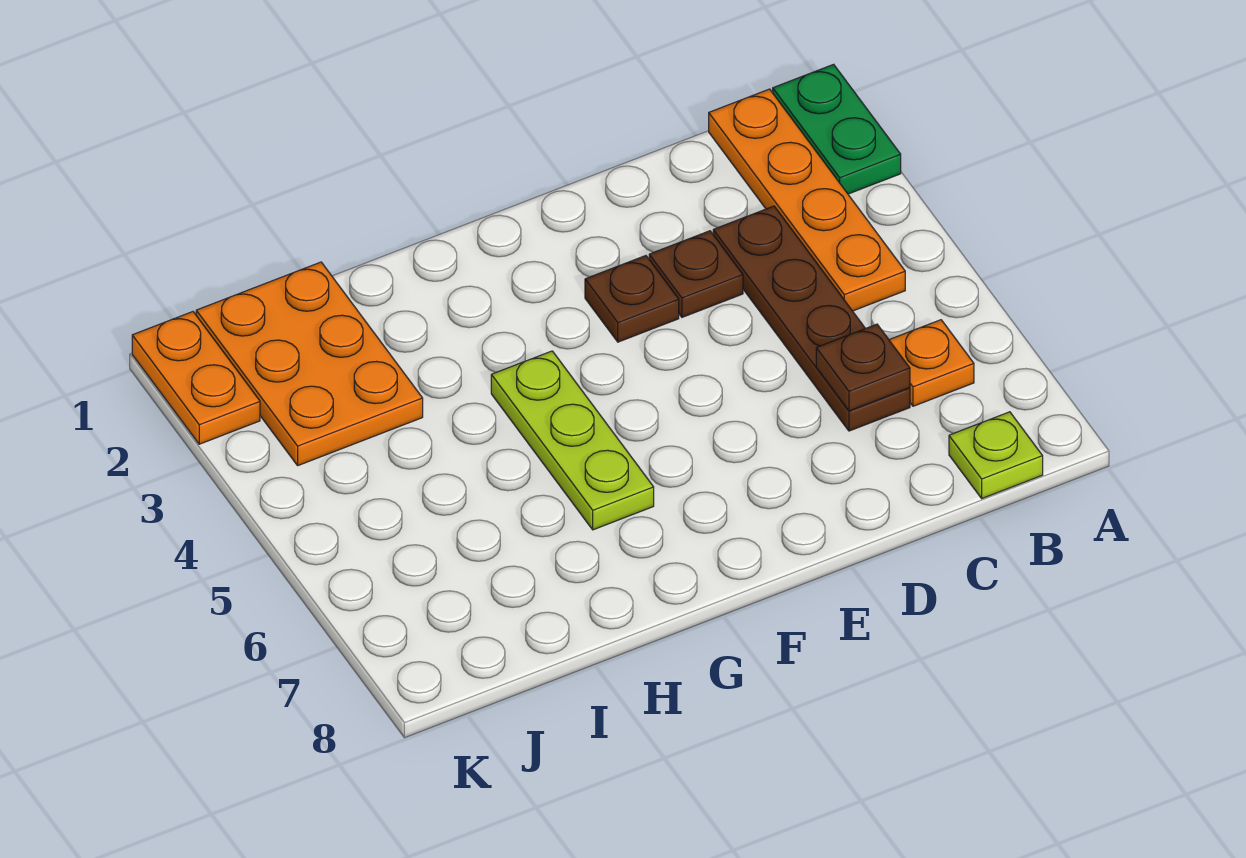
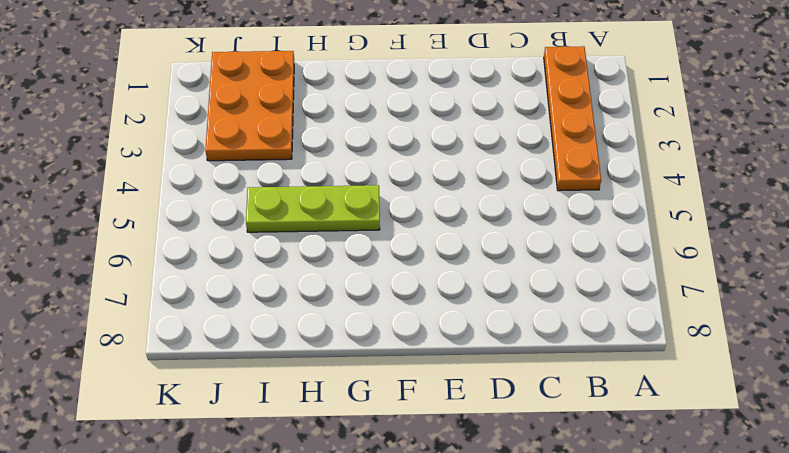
lime 1x3 plate [246,185,380,232] -> lime 1x3 plate turned to [491,351,654,530]
none -> green 1x2 plate [773,64,901,194]
none -> orange 1x1 plate [889,320,974,406]

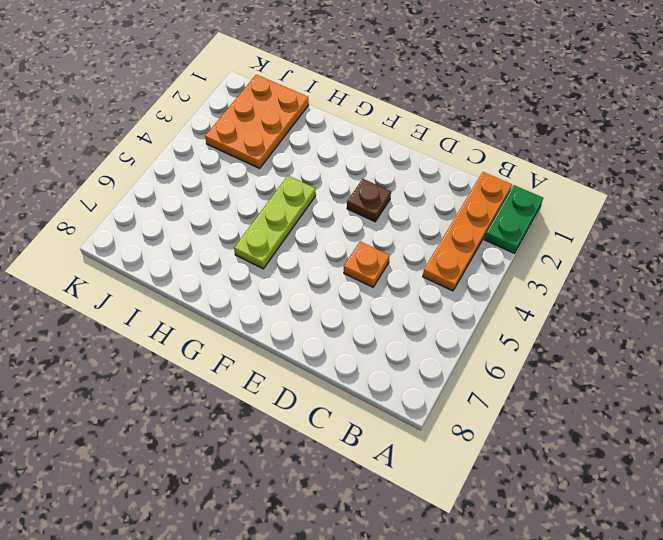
orange 1x1 plate [344,242,390,287] -> orange 1x1 plate moved to [889,320,974,406]
none -> lime 1x1 plate [949,412,1043,498]
none -> brown 1x4 plate [713,206,910,431]

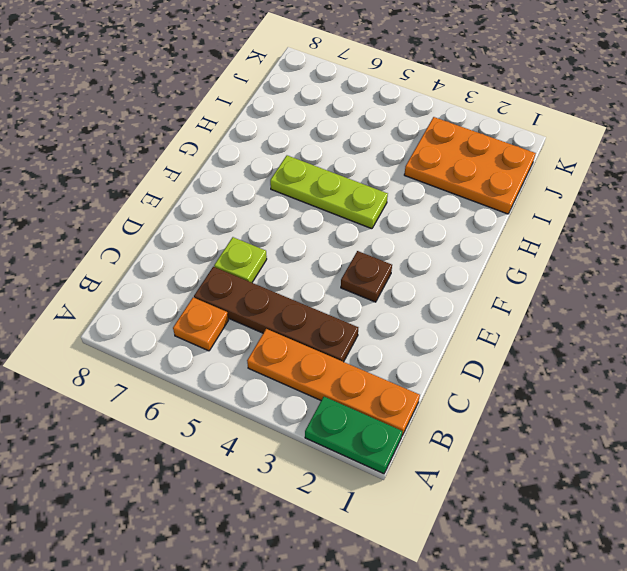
lime 1x1 plate [214,237,267,283] -> lime 1x1 plate moved to [949,412,1043,498]
none -> brown 1x1 plate [649,231,743,317]
none -> orange 1x2 plate [132,312,260,444]

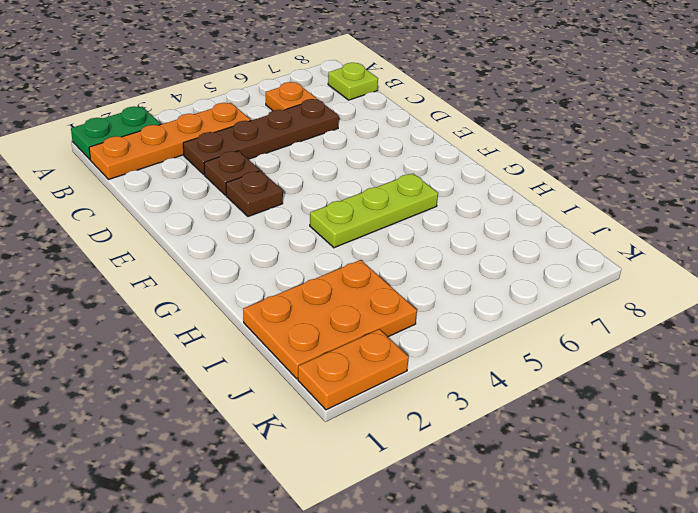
none -> brown 1x1 plate [816,324,910,411]

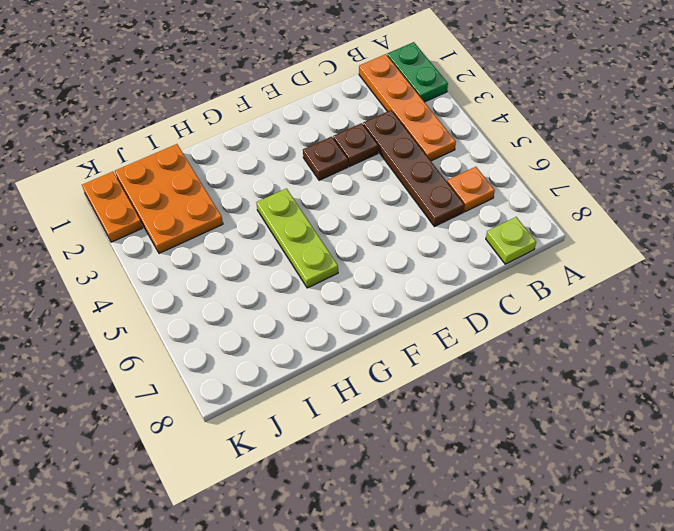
none -> brown 1x1 plate [816,324,910,411]

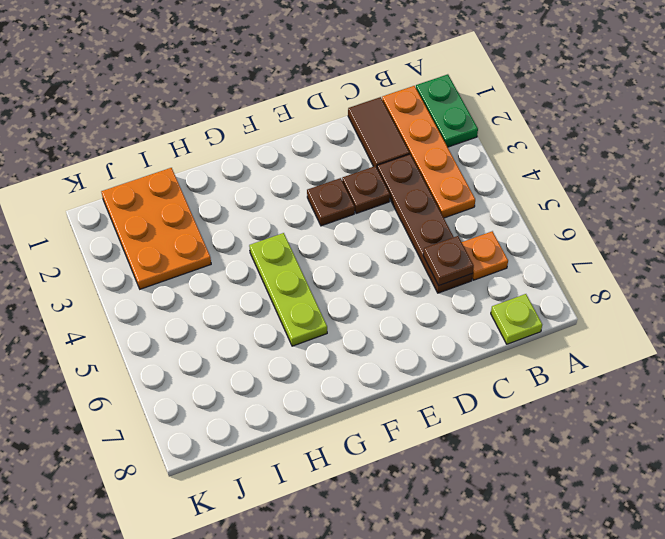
brown 1x2 tile [348,97,410,168] -> none
none -> orange 1x2 plate [132,312,260,444]

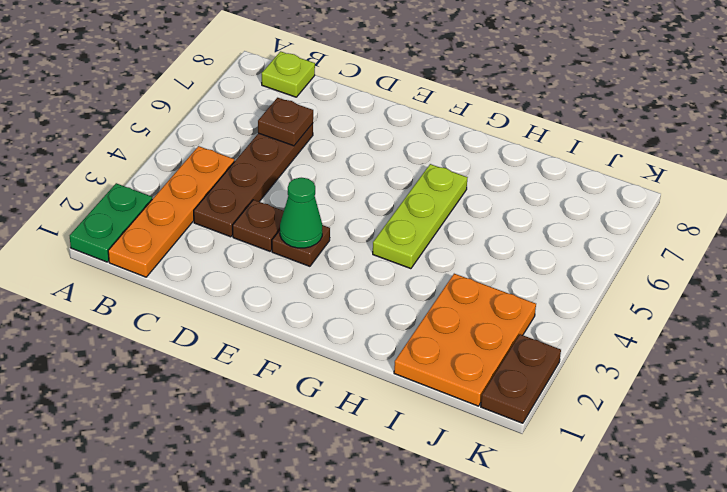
green 1x1 cone [280,178,323,248] -> none
brown 1x2 plate [481,334,561,423] -> orange 1x2 plate [132,312,260,444]
none -> orange 1x1 plate [889,320,974,406]

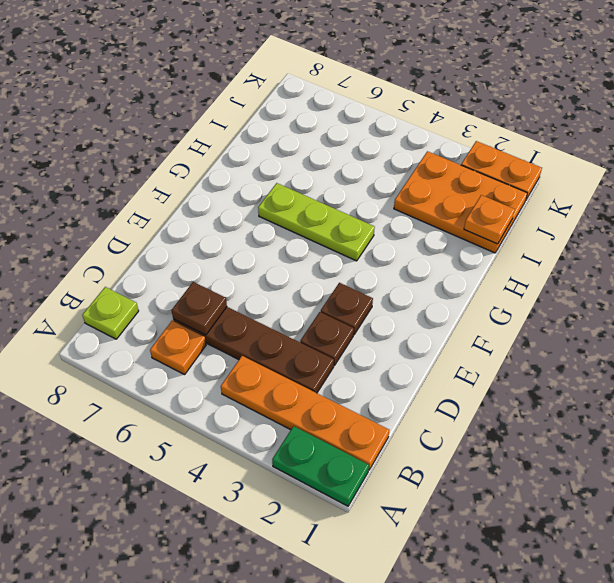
orange 1x1 plate [464,195,515,244] -> none

